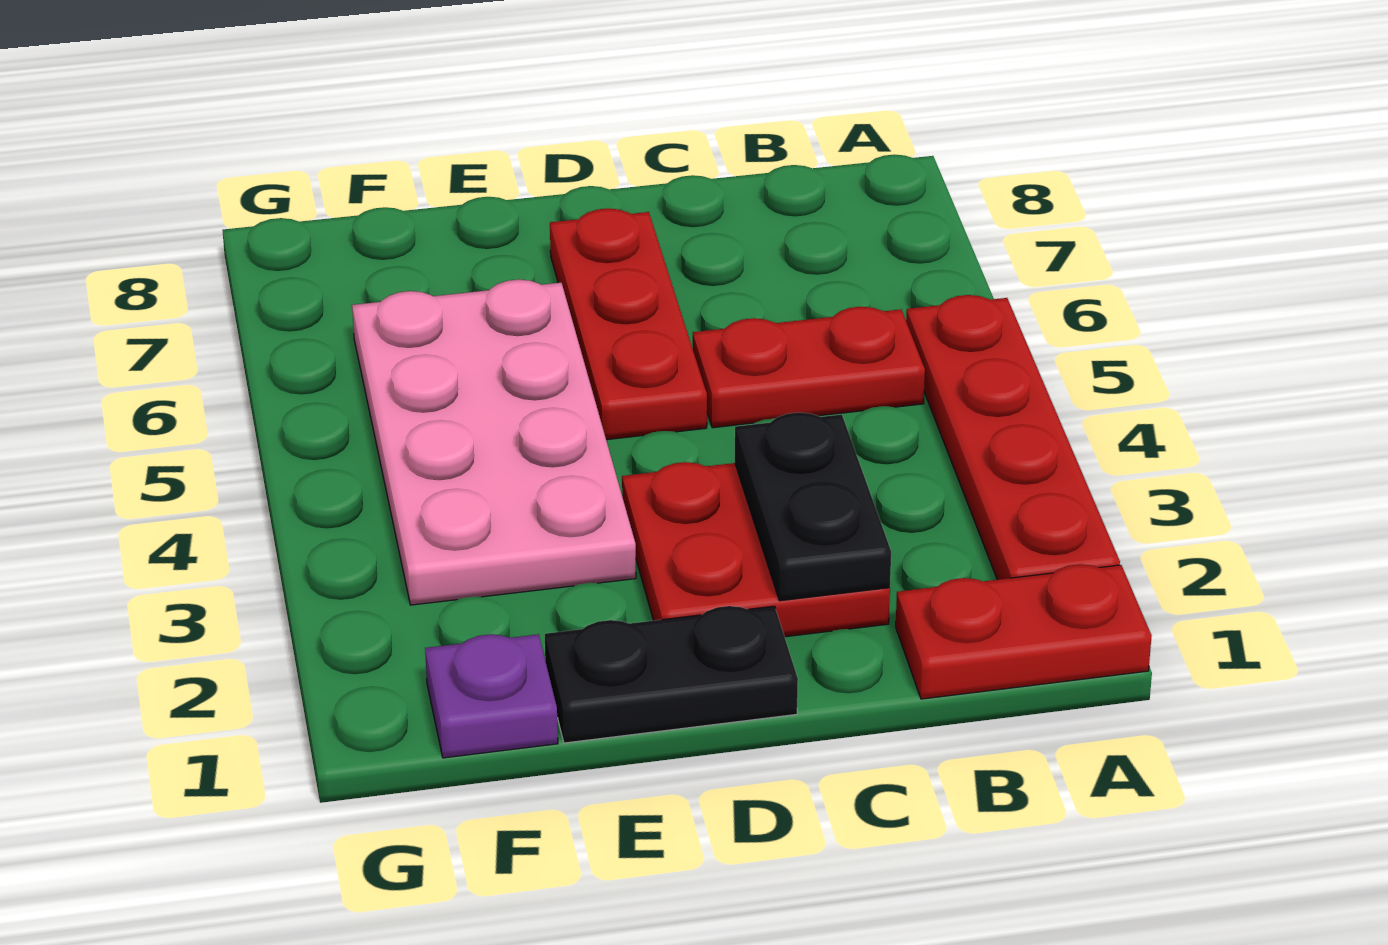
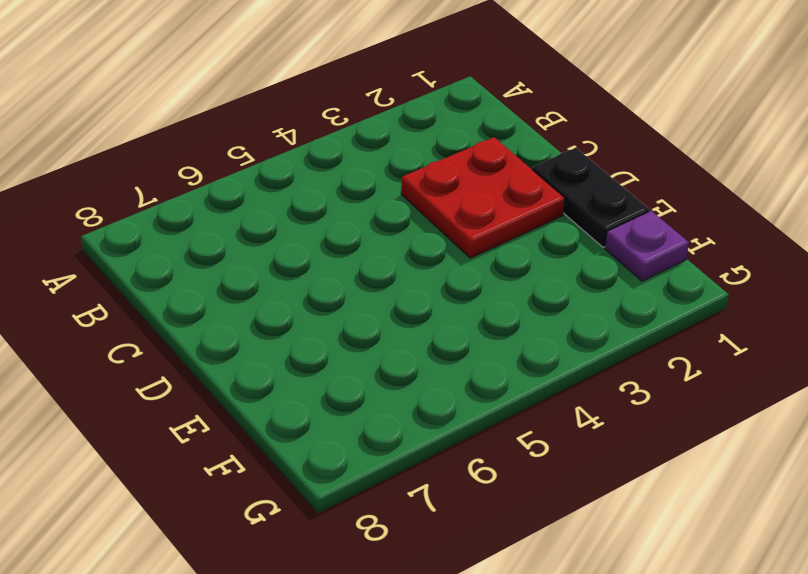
none -> red 1x2 plate [896,564,1152,699]
none -> red 1x4 plate [906,295,1120,580]

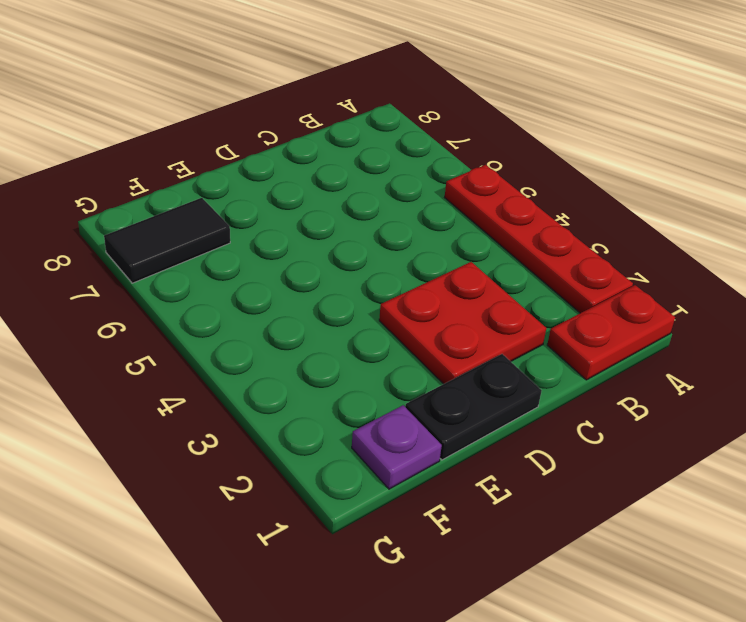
black 1x2 tile [104,198,230,283] -> none
none -> red 1x2 plate [693,307,925,428]
none -> red 1x3 plate [550,208,707,440]

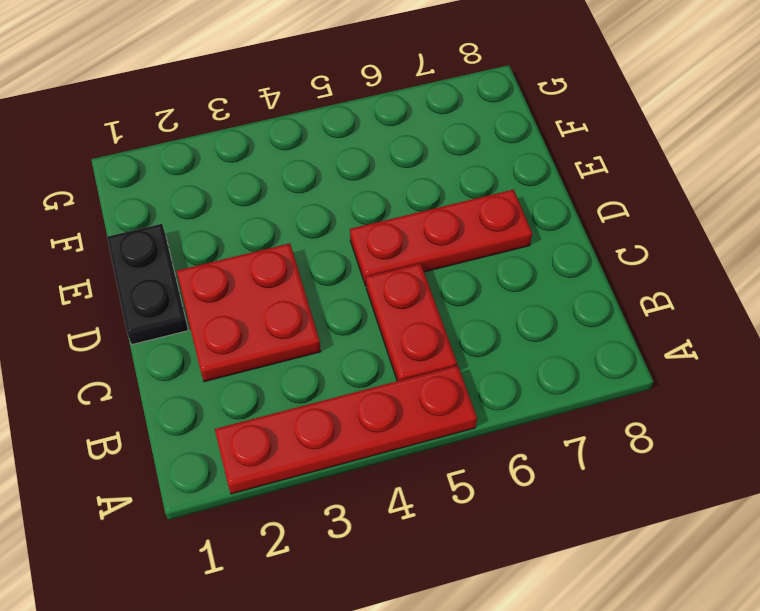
none -> red 1x2 plate [896,564,1152,699]
none -> pink 2x4 plate [352,279,636,605]

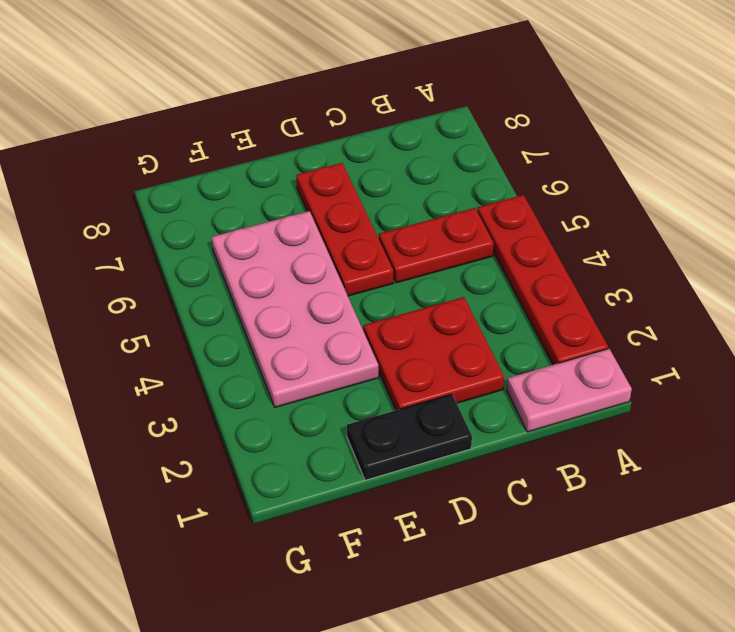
pink 1x2 plate [507,349,632,432] -> red 1x2 plate [896,564,1152,699]
none -> purple 1x1 plate [425,634,558,758]
none -> black 1x2 plate [735,412,891,601]

